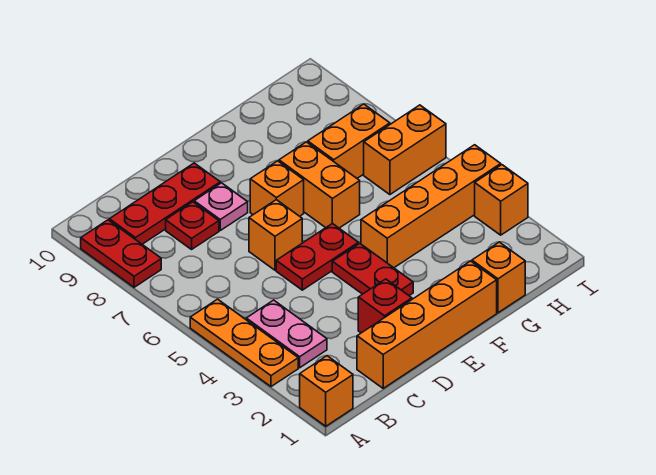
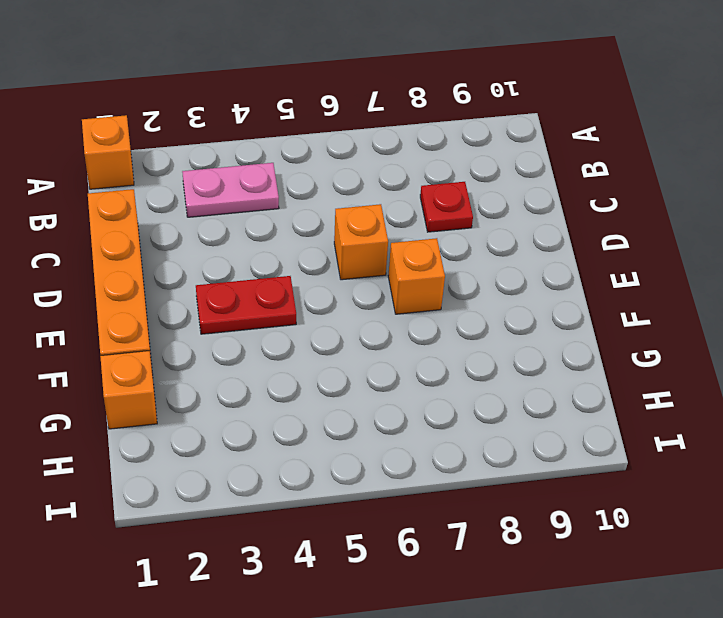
none -> orange 1x3 plate [190,299,298,387]
none -> red 1x2 plate [81,220,161,287]
none -> red 1x3 plate [109,163,220,244]

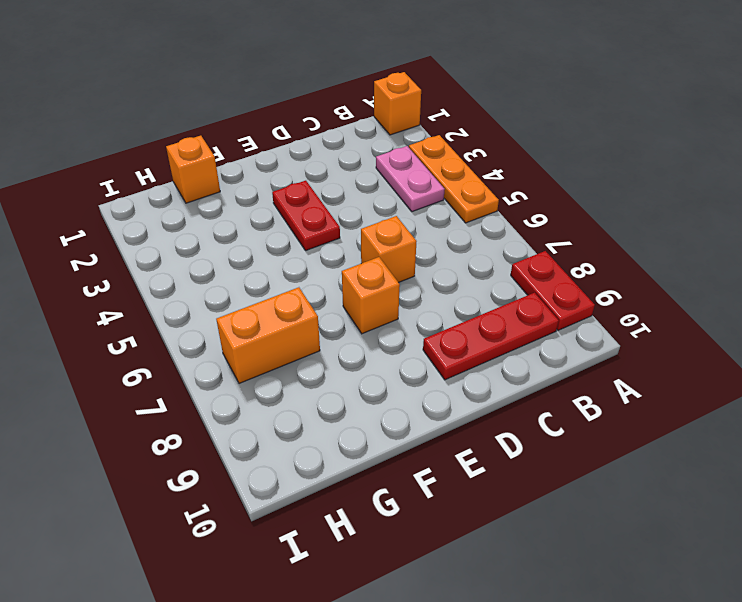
none -> orange 1x4 brick [357,261,497,388]
none -> red 1x1 plate [166,202,219,249]
none -> red 1x1 brick [358,279,412,333]

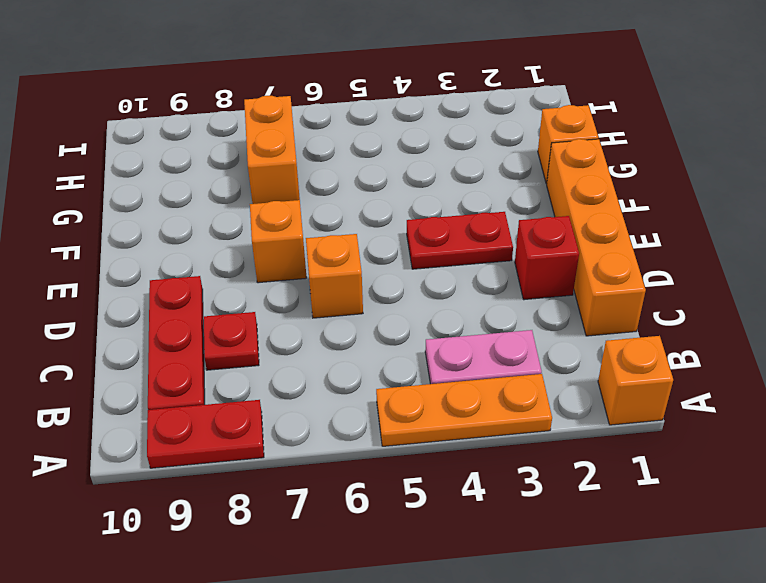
none -> red 1x2 plate [276,223,358,290]
none -> pink 1x1 plate [194,183,248,230]
none -> orange 1x4 brick [361,145,501,268]

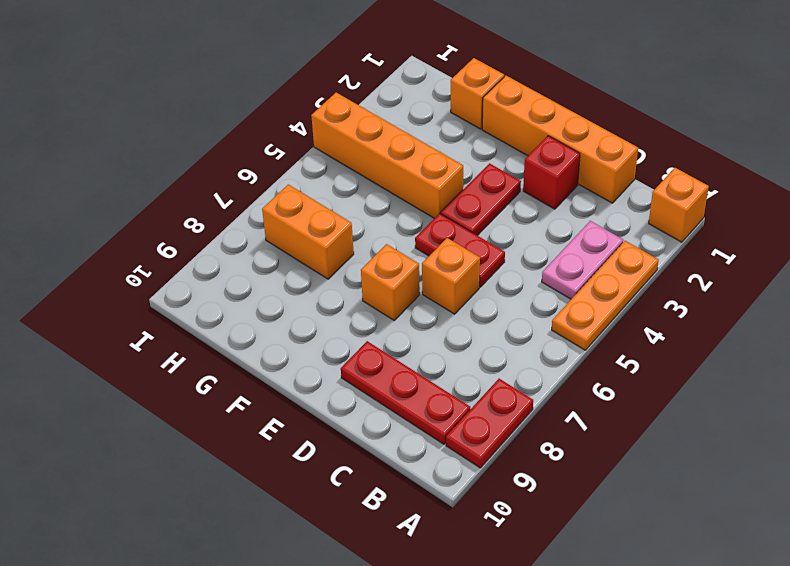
none -> red 1x1 plate [166,202,219,249]
none -> pink 1x1 plate [194,183,248,230]
none -> orange 1x2 brick [279,142,360,228]

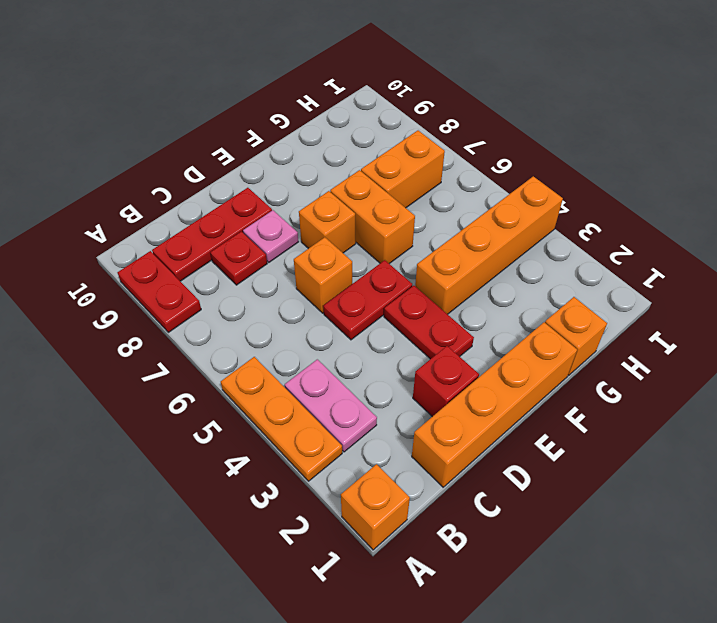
none -> orange 1x2 brick [364,105,446,195]
none -> orange 1x1 brick [475,165,528,235]

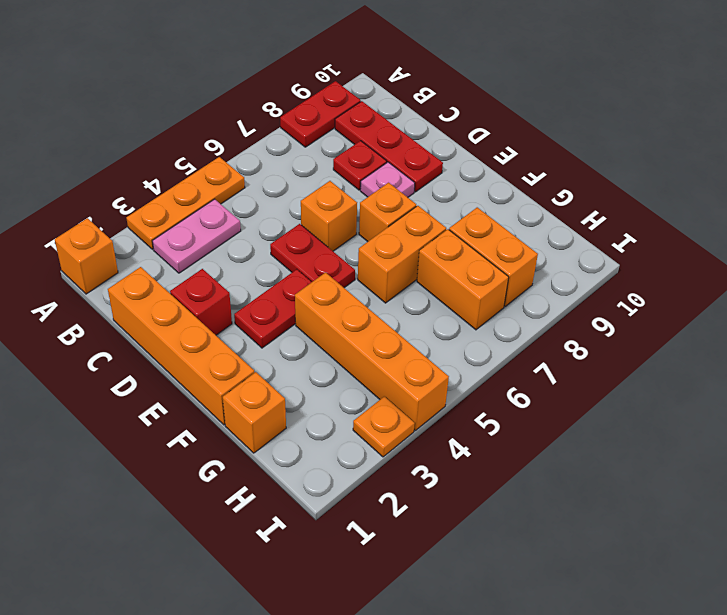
orange 1x2 brick [449,207,538,307] -> orange 1x2 brick moved to [364,105,446,195]
orange 1x1 plate [353,396,415,457] -> orange 1x1 brick [475,165,528,235]

